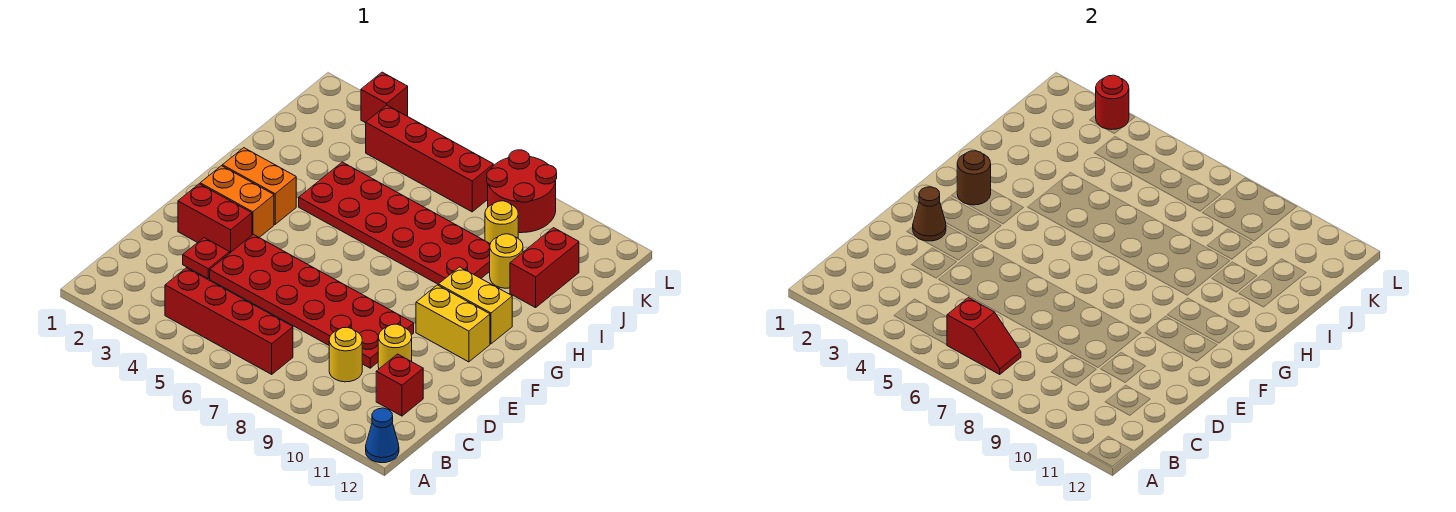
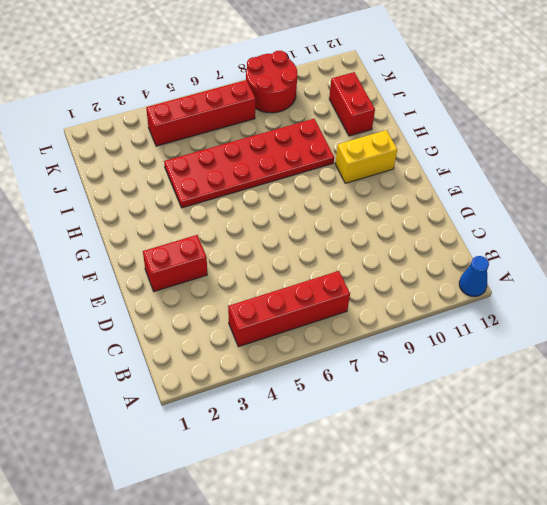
none -> yellow 1x1 round brick [329,327,362,382]
none -> red 1x1 brick [376,354,423,416]
none -> red 1x1 plate [183,238,230,279]

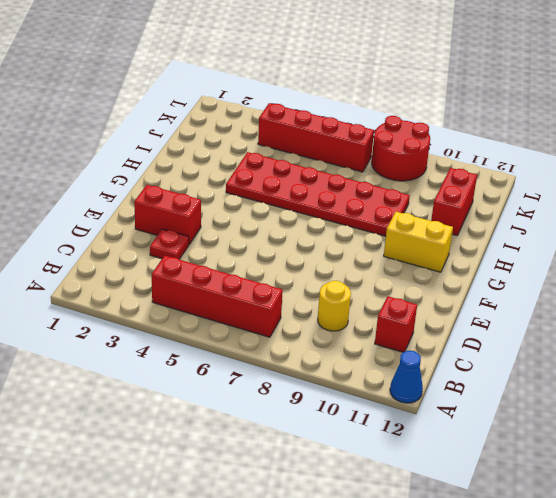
none -> red 2x6 plate [210,234,414,368]
none -> yellow 1x1 round brick [378,324,412,369]
none -> orange 1x2 brick [200,166,274,238]

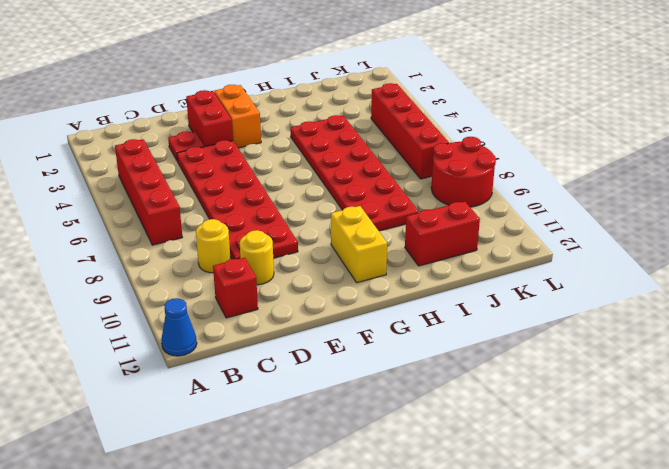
none -> yellow 1x2 brick [416,285,490,362]
none -> orange 1x2 brick [222,148,296,224]
none -> yellow 1x1 round brick [490,234,523,288]

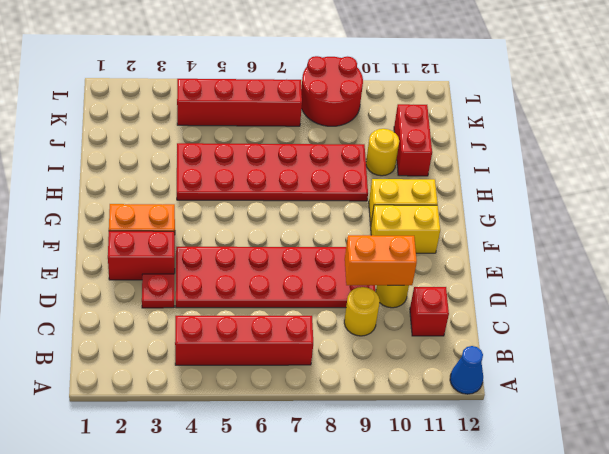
orange 1x2 brick [345,235,417,286] -> orange 1x2 brick moved to [222,148,296,224]
none -> yellow 1x1 round brick [485,201,518,244]
none -> red 1x1 brick [361,72,408,123]
none -> red 1x2 slope [947,298,1021,374]

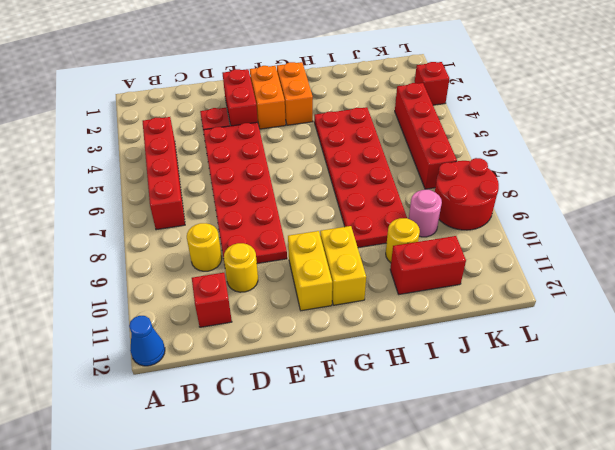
pink 1x1 round brick [409,190,442,237] -> yellow 1x1 round brick [485,201,518,244]
none -> red 1x2 slope [947,298,1021,374]
none -> brown 1x1 cone [913,187,946,241]
none -> brown 1x1 round brick [957,151,991,205]

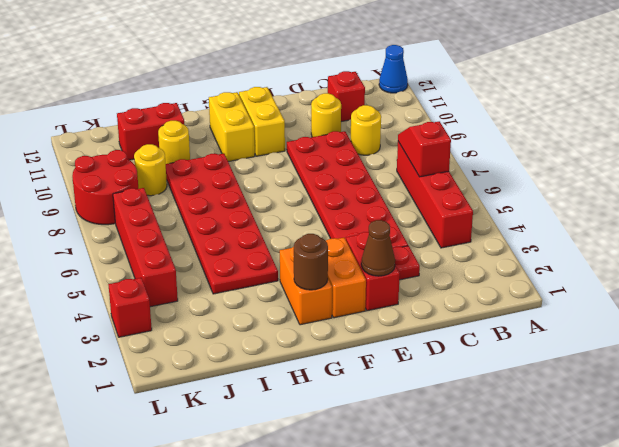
none -> red 1x1 round brick [1096,75,1129,130]

